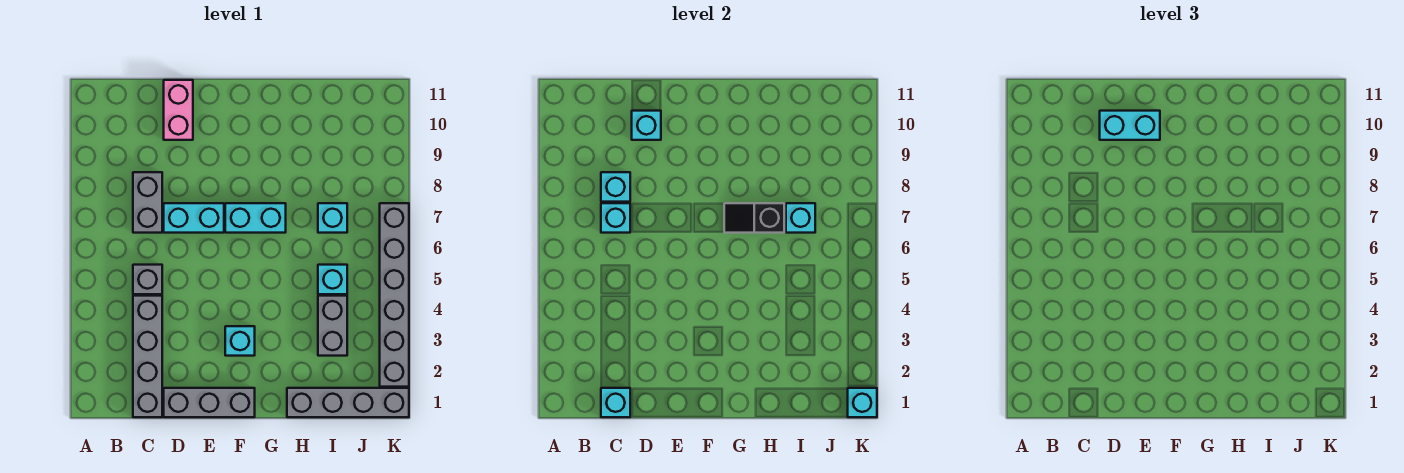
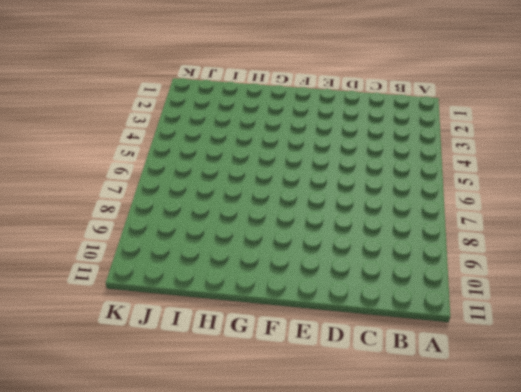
none -> grey 1x4 brick [133,296,162,417]
none -> grey 1x1 brick [133,265,162,294]
none -> grey 1x2 brick [133,172,162,233]

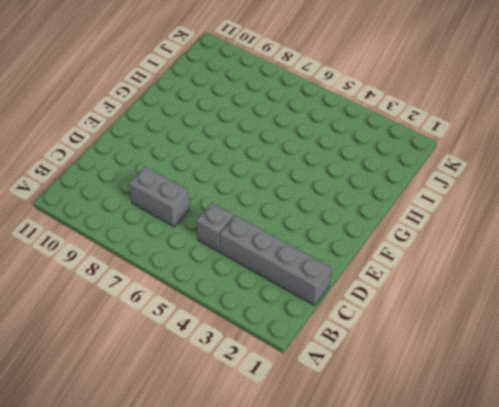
none -> grey 1x3 brick [164,388,255,417]
none -> cyan 1x2 brick [164,203,224,233]
none -> pink 1x2 brick [164,80,193,140]

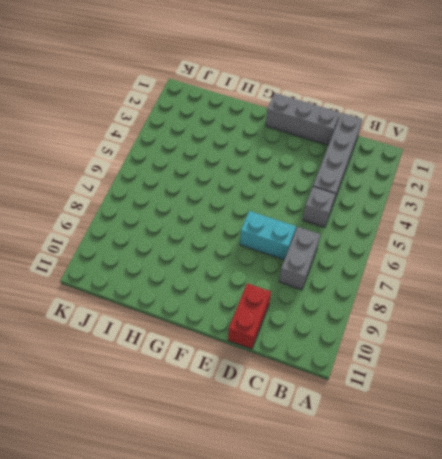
red 1x2 brick [228,283,271,349] -> pink 1x2 brick [164,80,193,140]
none -> cyan 1x1 brick [225,326,255,356]
none -> cyan 1x2 brick [225,203,286,233]
none -> grey 1x4 brick [287,388,409,417]

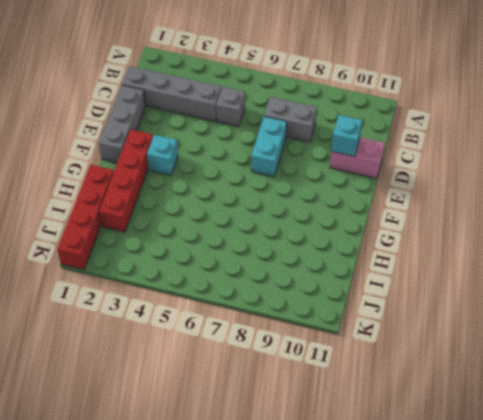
red 1x4 brick [99,129,153,232] -> none
red 1x4 brick [57,165,114,270] -> grey 1x4 brick [287,388,409,417]
none -> cyan 1x2 brick [225,203,286,233]
none -> grey 1x2 brick [318,296,347,356]
none -> cyan 1x1 brick [318,265,347,294]

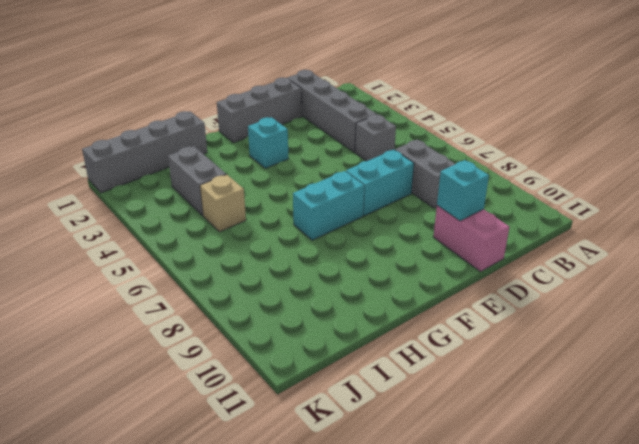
tan 1x1 brick [200,174,246,232] -> cyan 1x1 brick [318,265,347,294]
none -> cyan 1x1 brick [318,203,347,233]
none -> grey 1x6 brick [380,203,409,387]
none -> cyan 1x1 brick [601,388,630,417]

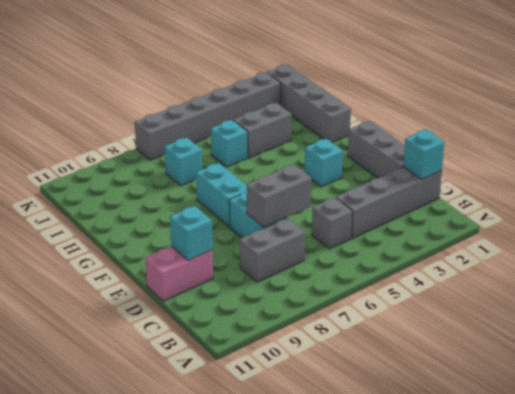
grey 1x2 brick [247,165,311,227] -> none
none -> cyan 1x1 brick [601,203,630,233]
none -> cyan 1x1 brick [601,172,630,202]
none -> black 1x2 slope [724,203,784,233]

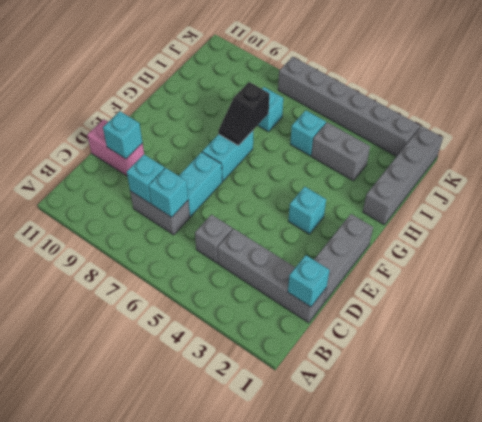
none -> cyan 1x1 brick [786,203,815,233]
none -> cyan 1x1 brick [848,388,877,417]
none -> cyan 1x2 brick [1100,111,1160,140]

